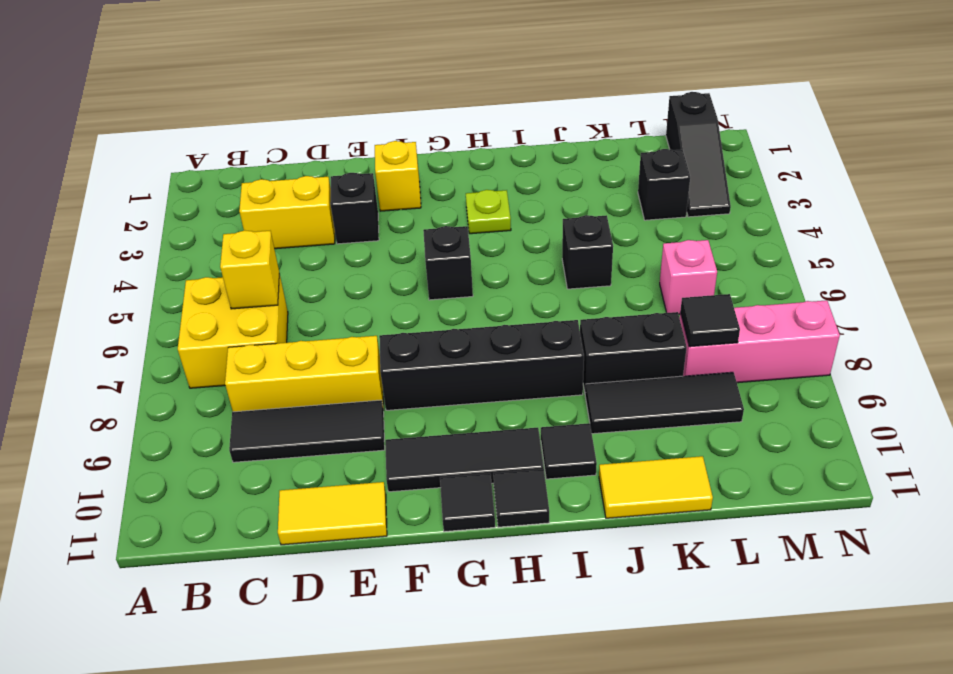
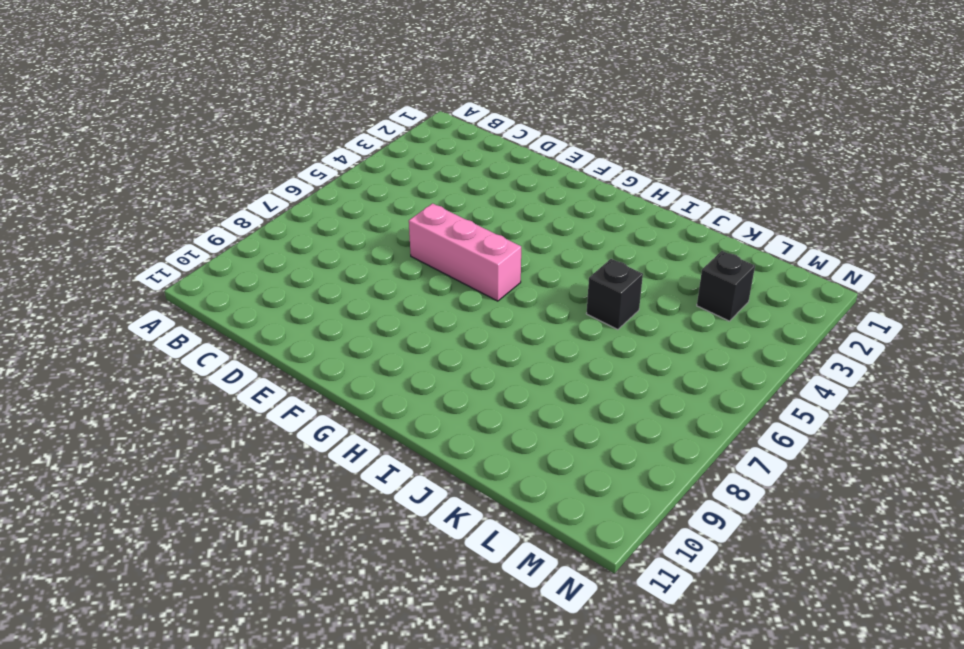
pink 1x3 brick [409,204,521,301] -> pink 1x3 brick moved to [680,300,840,383]
none -> yellow 2x2 brick [178,273,288,388]
none -> yellow 1x2 brick [239,176,335,249]
none -> yellow 1x3 brick [225,336,384,412]

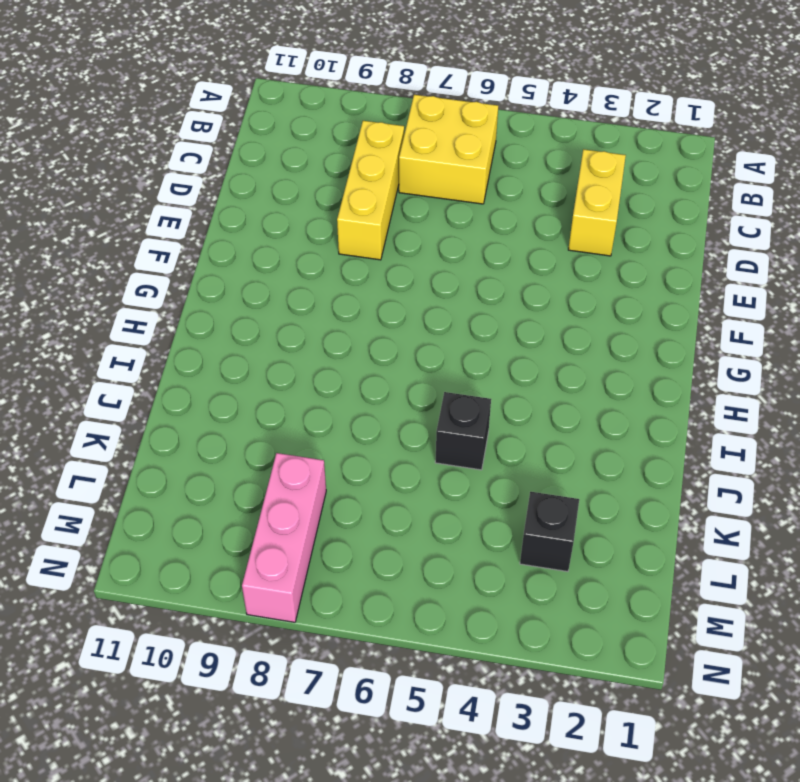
none -> black 1x3 tile [229,400,385,462]
none -> yellow 1x2 tile [278,482,387,545]
none -> black 1x1 brick [330,173,379,244]

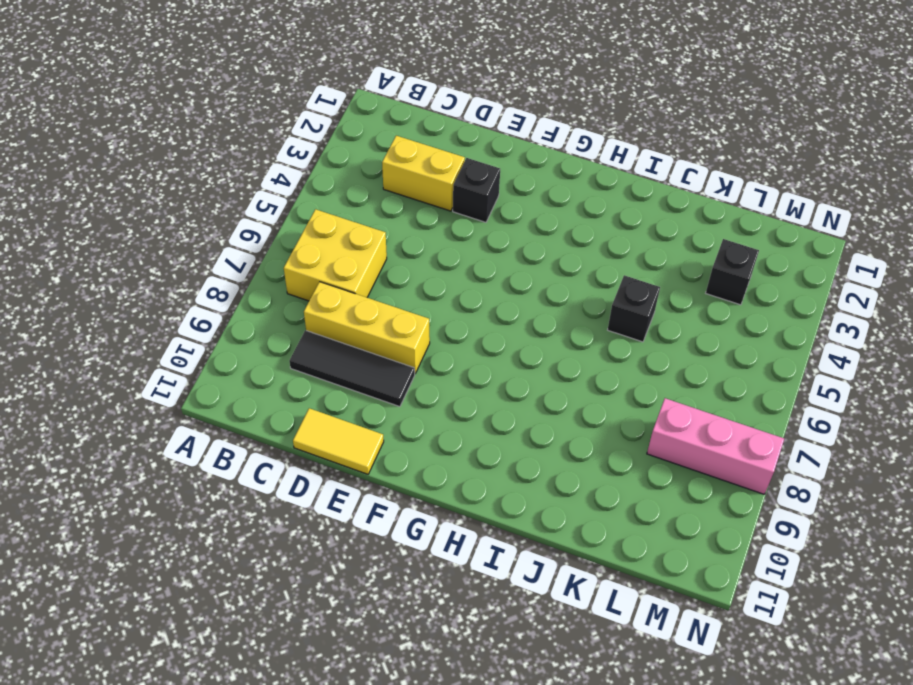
none -> yellow 1x1 brick [375,141,421,211]
none -> black 1x4 brick [379,320,584,410]
none -> black 1x3 tile [385,428,544,492]

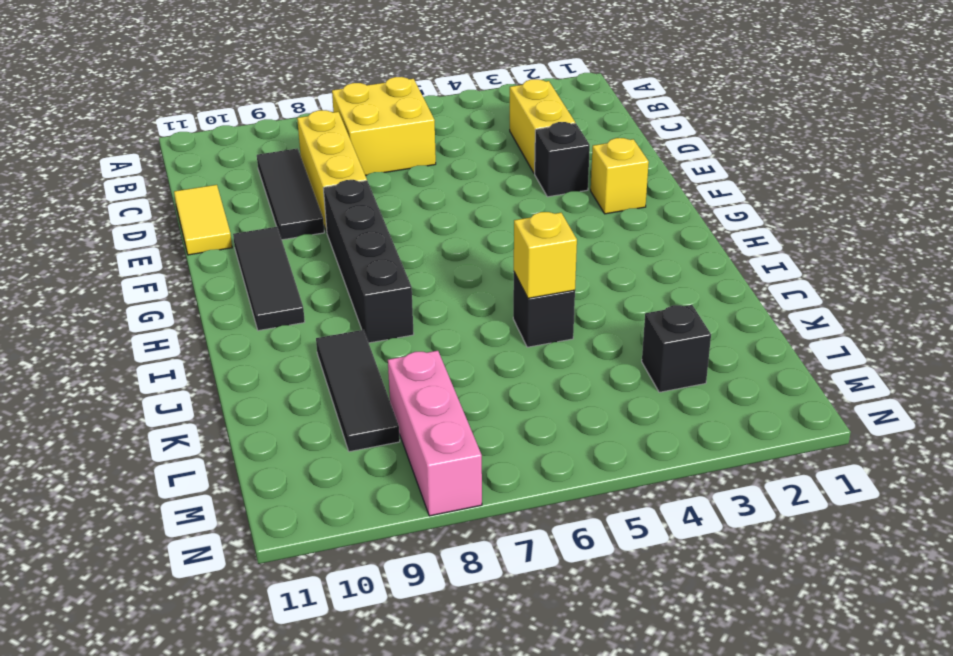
yellow 1x1 brick [514,212,577,298] -> yellow 1x1 brick moved to [220,230,279,309]
none -> black 1x1 brick [423,226,473,300]
none -> black 1x1 tile [440,473,495,532]
none -> lime 1x1 plate [466,190,511,234]

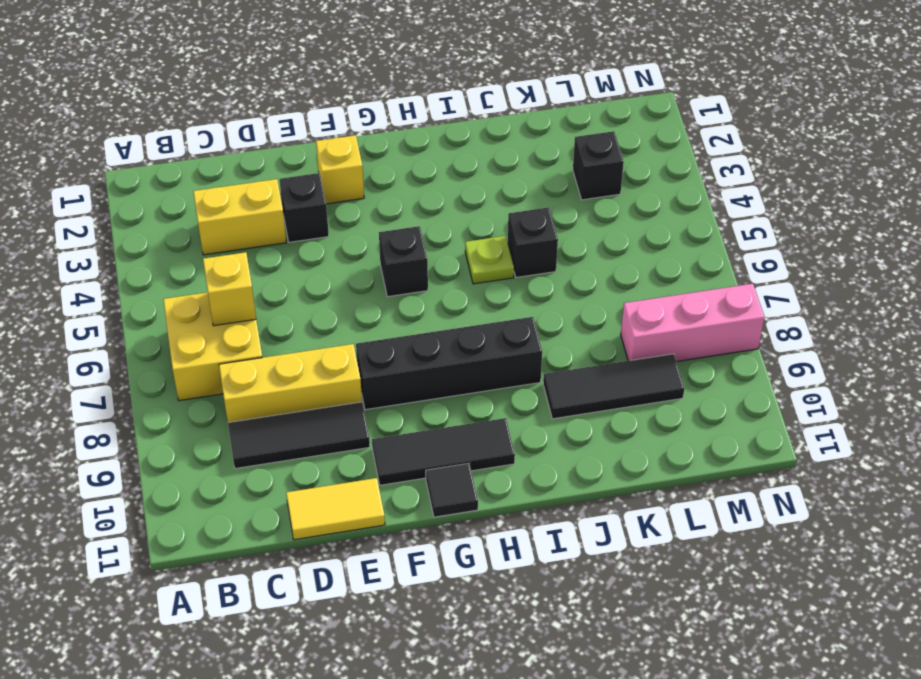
lime 1x1 plate [465,236,514,284] -> lime 1x1 plate moved to [466,190,511,234]
none -> black 1x1 tile [493,469,549,527]
none -> black 1x1 tile [541,423,597,479]
none -> black 1x2 brick [580,312,687,393]

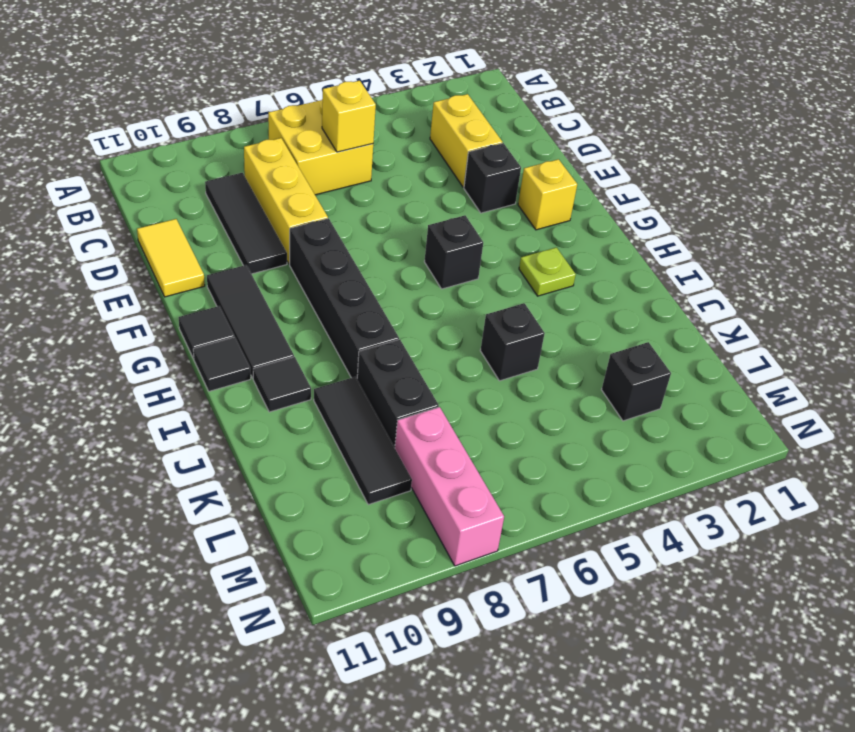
none -> yellow 1x2 tile [599,456,713,518]
none -> pink 1x1 brick [660,240,717,314]
none -> black 1x3 slope [666,92,731,217]

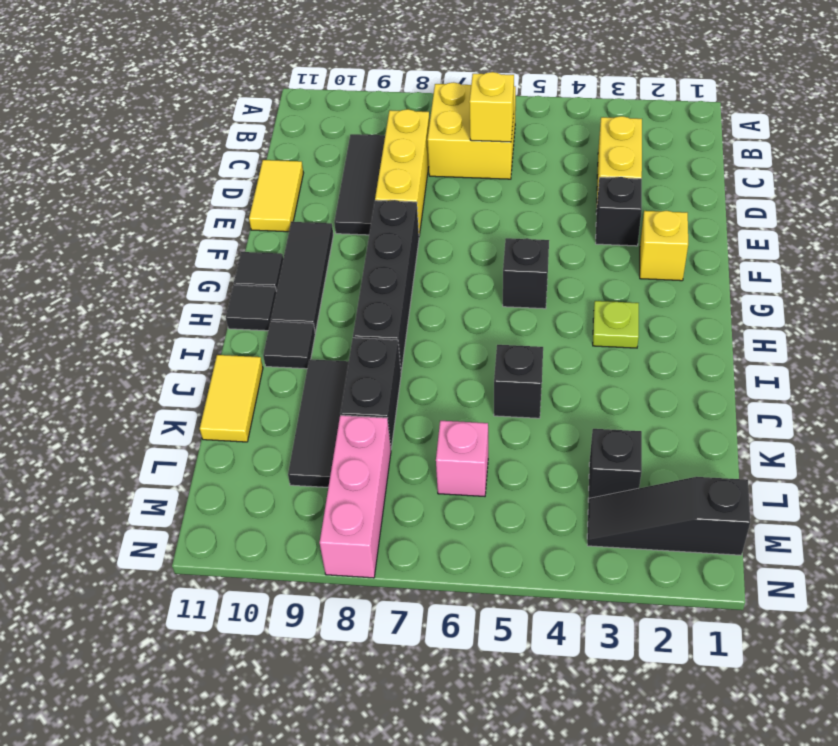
none -> black 1x1 tile [680,294,740,347]

